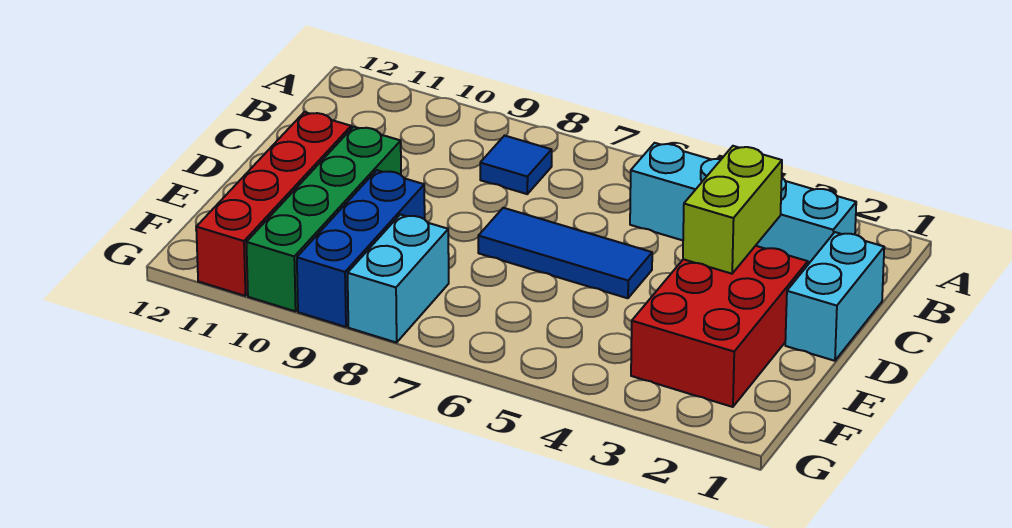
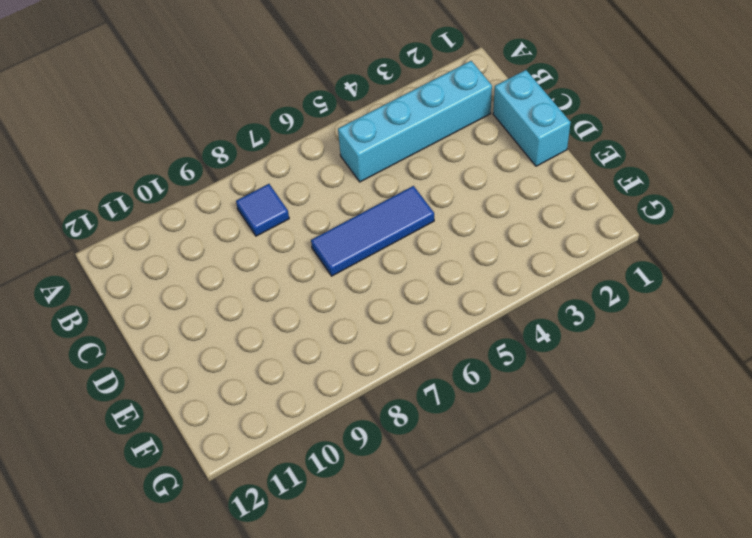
none -> red 2x3 brick [631,246,808,407]
none -> green 1x4 brick [246,127,401,311]

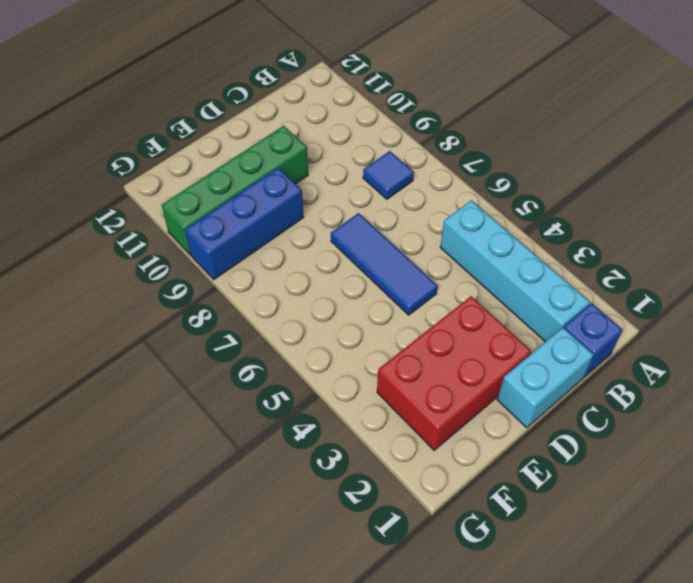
blue 1x1 brick [564,303,623,377] -> none
none -> red 1x4 brick [196,112,351,296]
none -> cyan 1x2 brick [348,214,449,343]

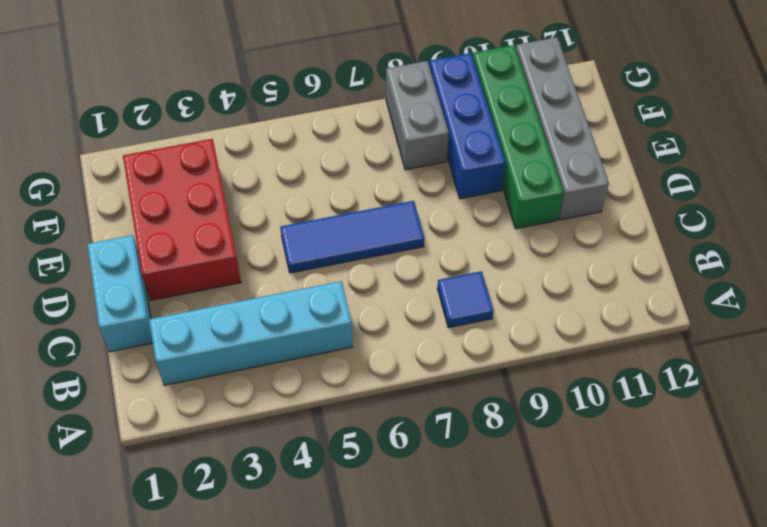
grey 1x4 brick [516,37,609,220] -> red 1x4 brick [196,112,351,296]
grey 1x2 brick [386,61,449,170] -> cyan 1x2 brick [348,214,449,343]
none -> lime 1x2 brick [683,146,782,274]

